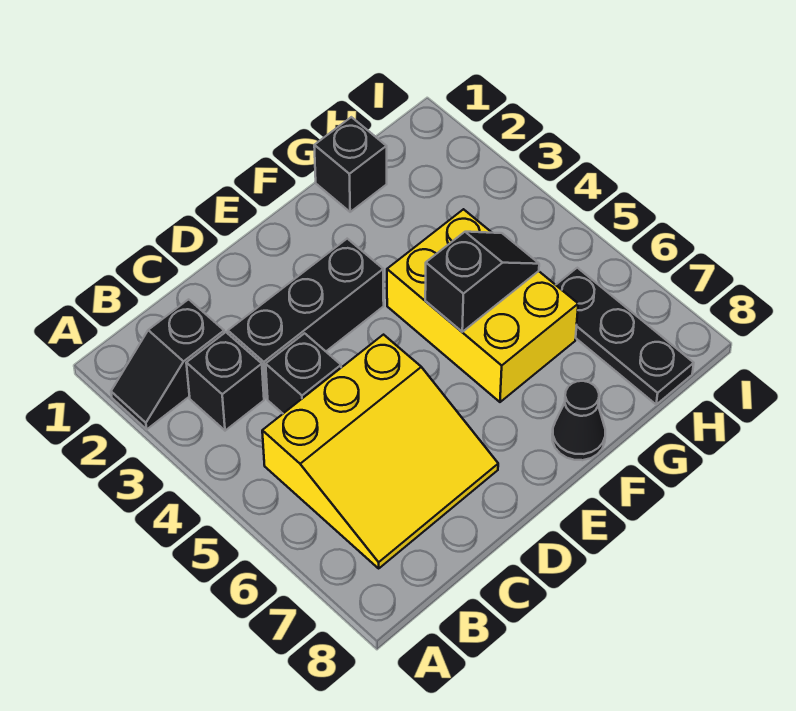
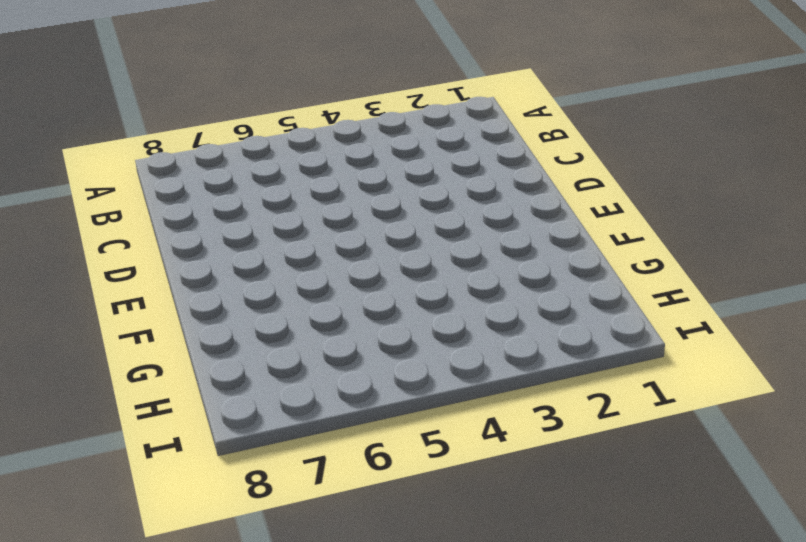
none -> black 1x2 slope [111,299,224,429]
none -> black 1x1 brick [186,332,264,431]

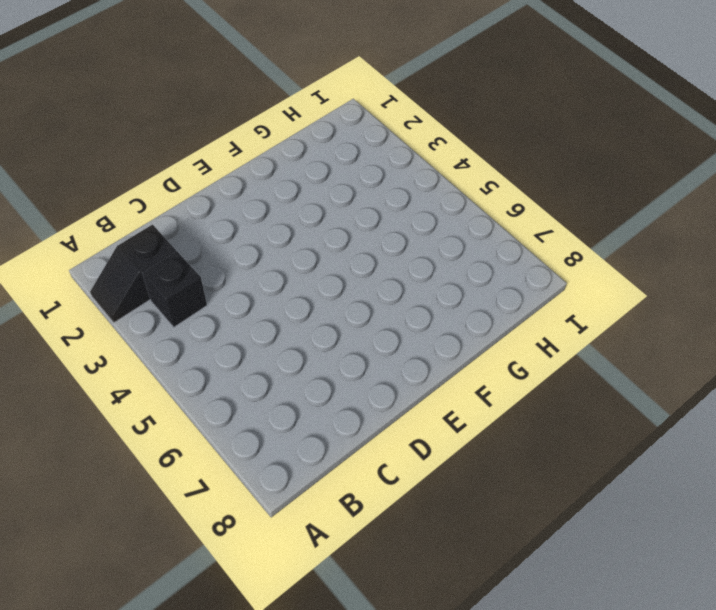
none -> yellow 3x3 slope [262,335,498,568]
none -> black 1x3 brick [228,239,384,398]

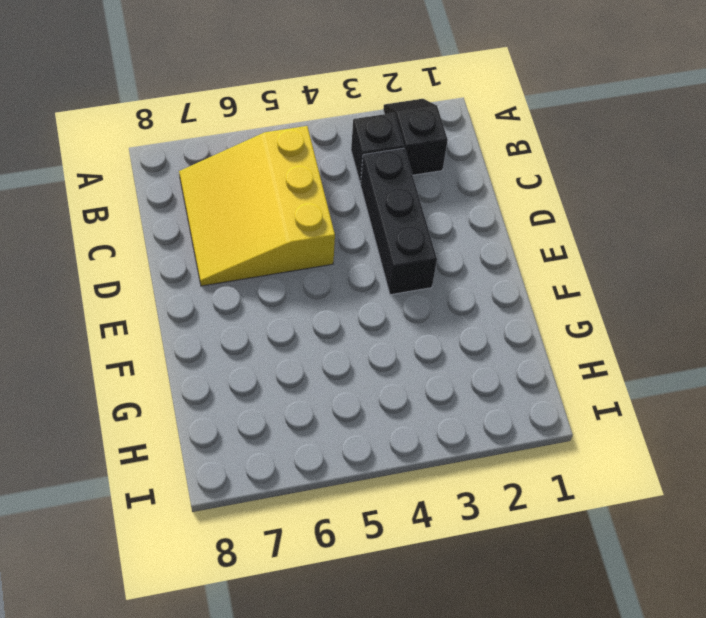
none -> black 1x1 brick [266,333,341,413]
none -> yellow 2x3 brick [387,209,578,402]

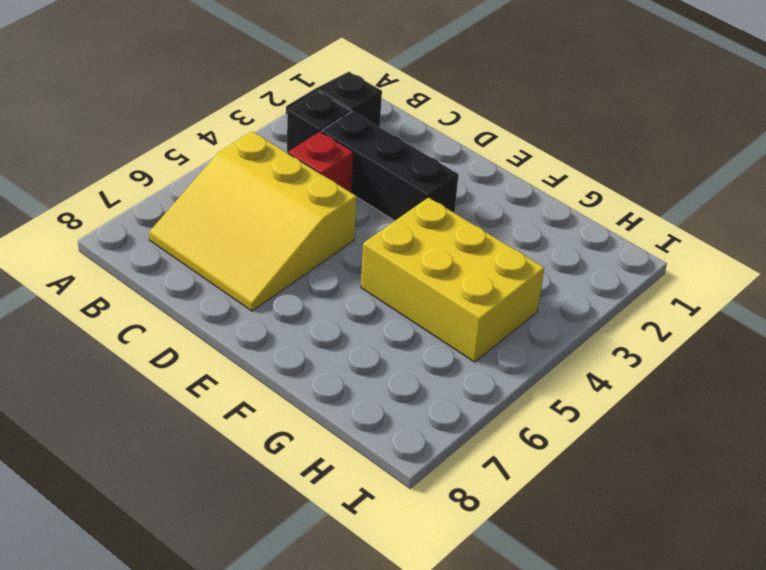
red 1x1 brick [288,132,354,193] -> black 1x1 brick [266,333,341,413]
yellow 2x3 brick [361,197,544,362] -> yellow 2x3 brick turned to [387,209,578,402]
none -> black 1x1 cone [552,381,605,460]
none -> black 1x1 brick [314,117,387,212]

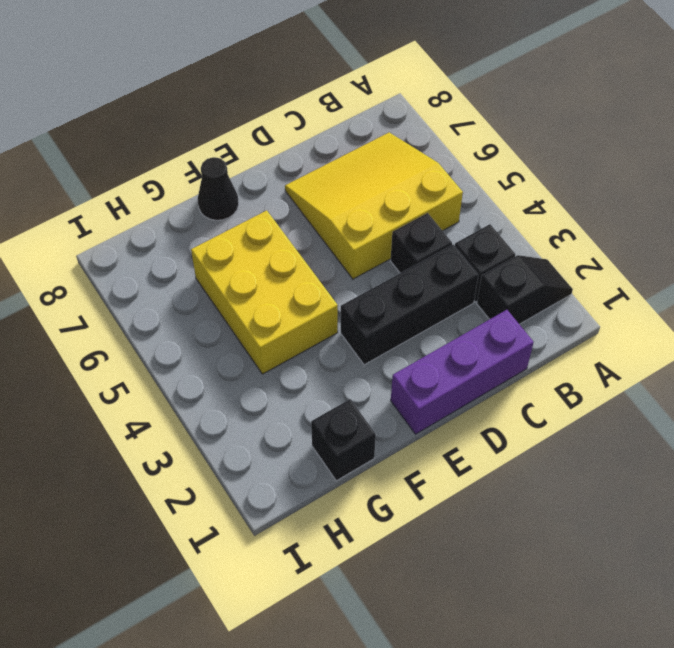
purple 1x3 brick [391,310,534,434] -> none
none -> black 1x3 plate [556,268,694,404]
none -> black 1x2 slope [425,232,539,332]

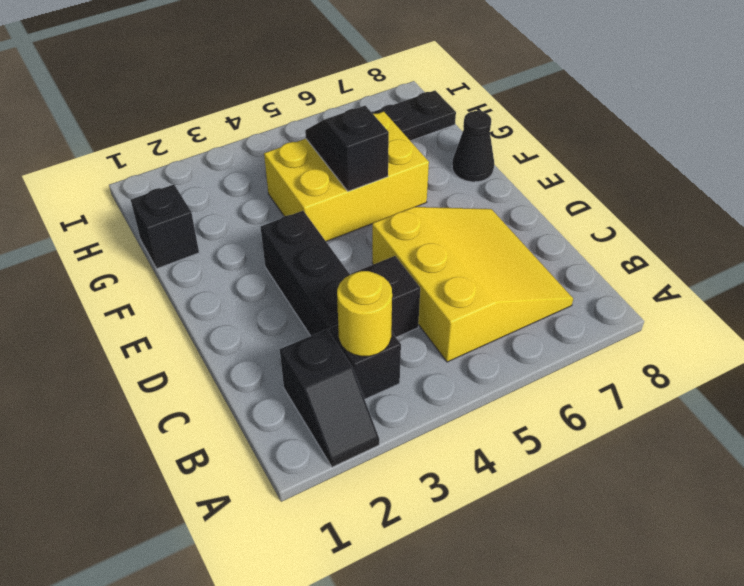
yellow 1x1 round brick [337,271,392,356] -> none

